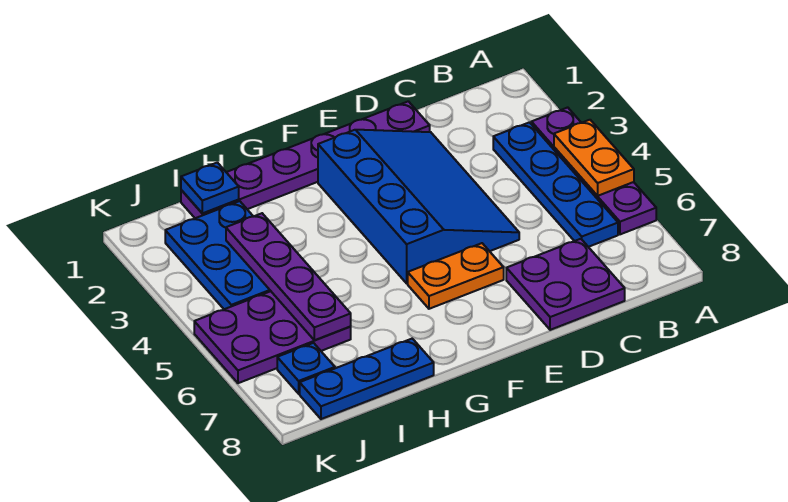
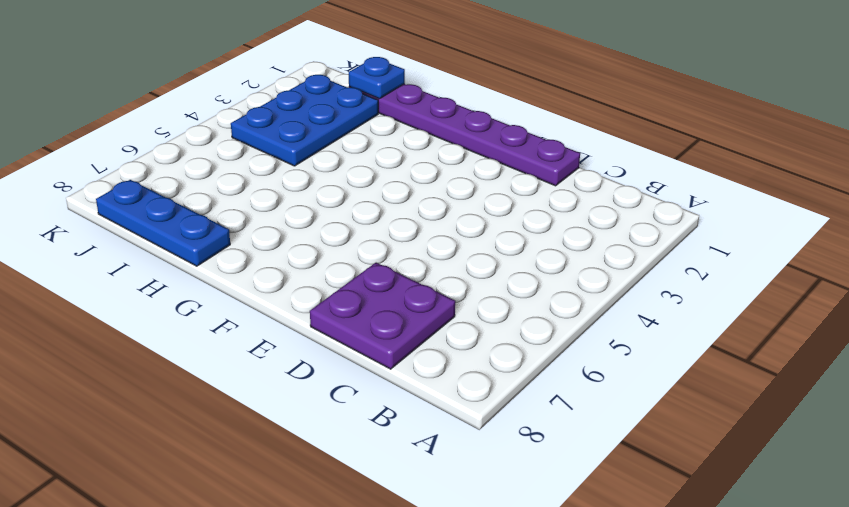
none -> purple 1x4 plate [531,107,656,234]
none -> blue 1x4 plate [493,122,618,247]
none -> blue 3x4 slope [318,130,519,283]

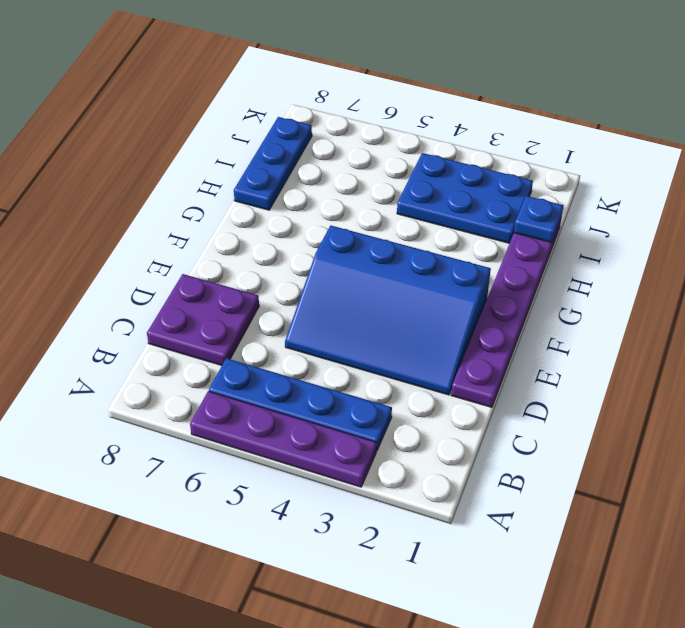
none -> orange 1x2 plate [408,243,504,309]
none -> purple 2x3 plate [194,291,351,383]
none -> blue 1x1 plate [277,343,335,394]

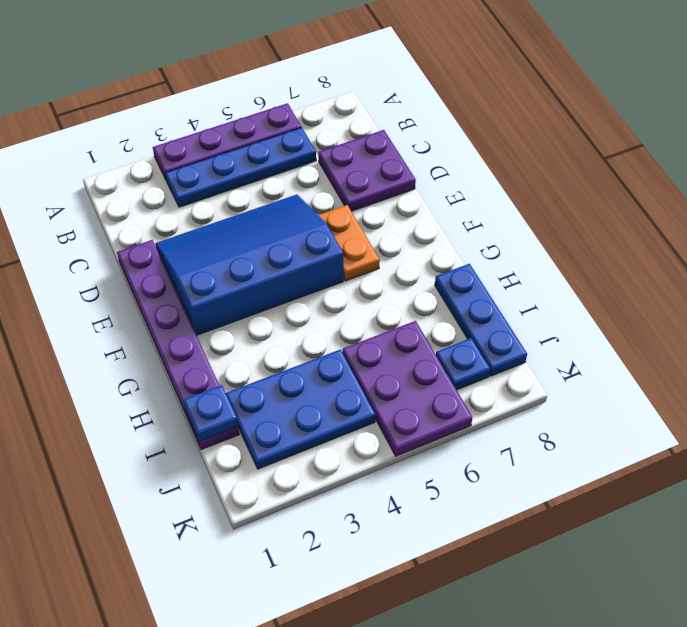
none -> orange 1x2 plate [554,120,634,196]
none -> purple 1x4 plate [226,213,351,340]

